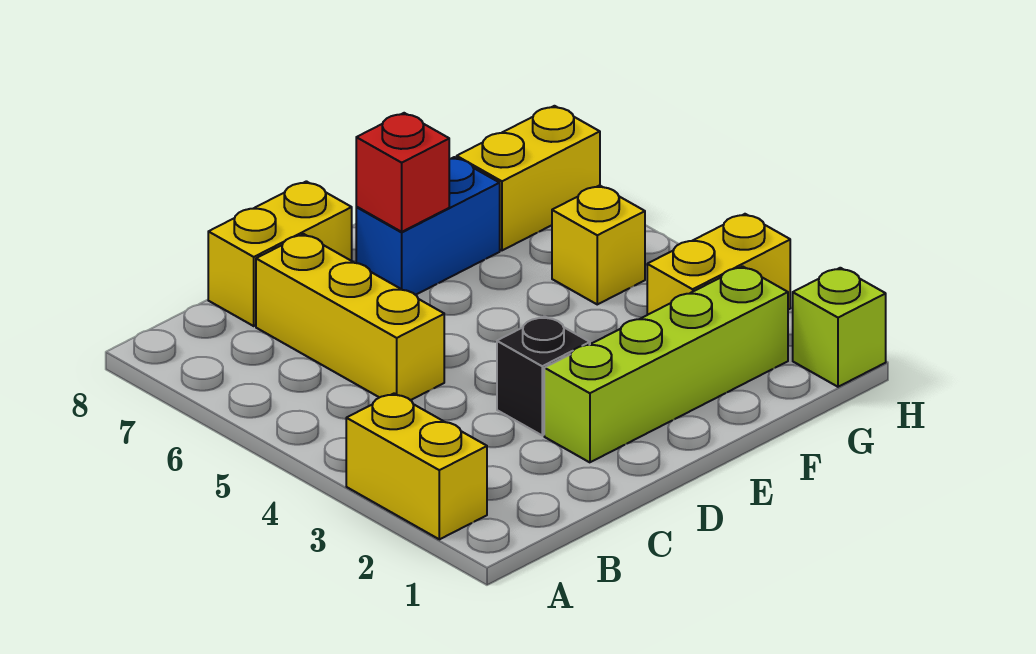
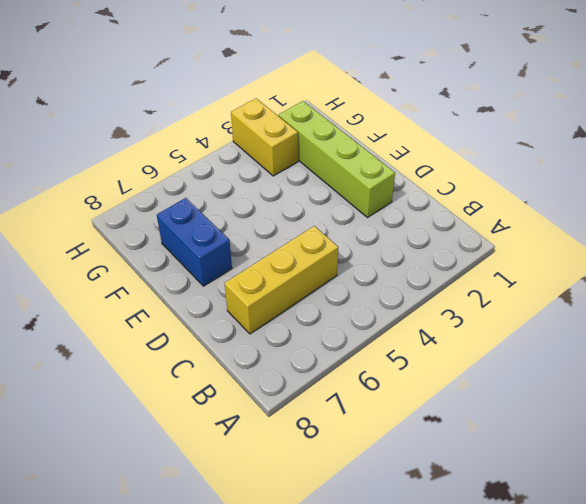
none -> yellow 1x2 brick [346,393,487,539]
none -> yellow 1x2 brick [208,181,352,326]

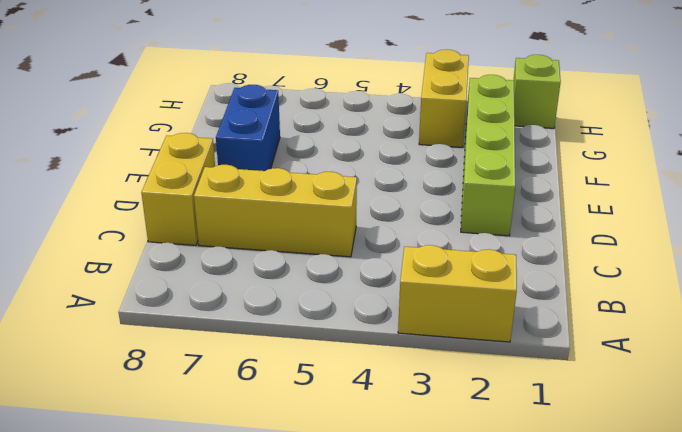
none -> black 1x1 brick [497,316,590,435]
none -> yellow 1x1 brick [552,185,645,304]

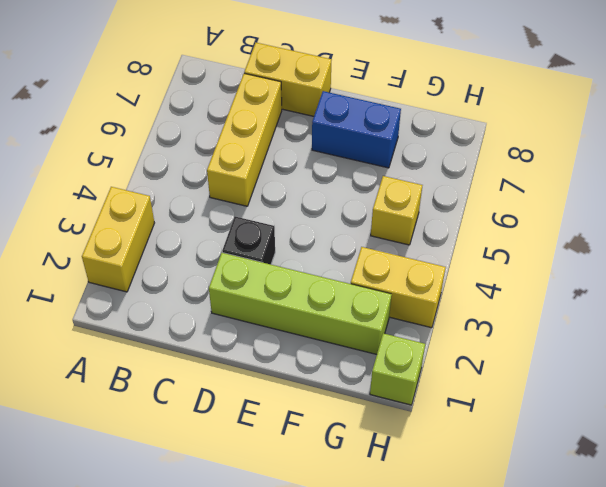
none -> yellow 1x2 brick [457,106,600,250]
none -> red 1x1 brick [356,113,449,232]

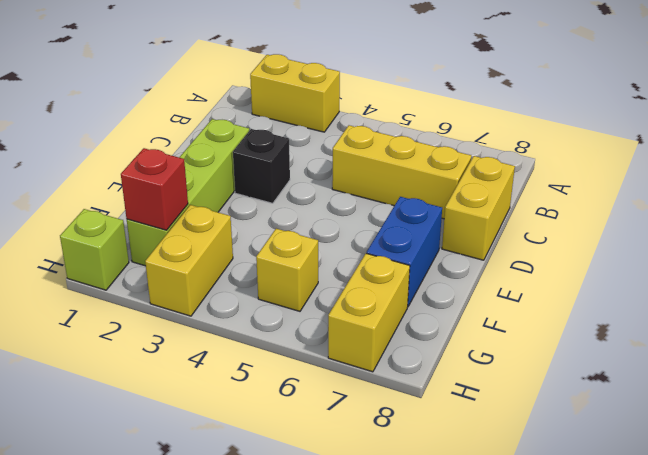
red 1x1 brick [121,148,188,230] -> red 1x1 brick moved to [356,113,449,232]

